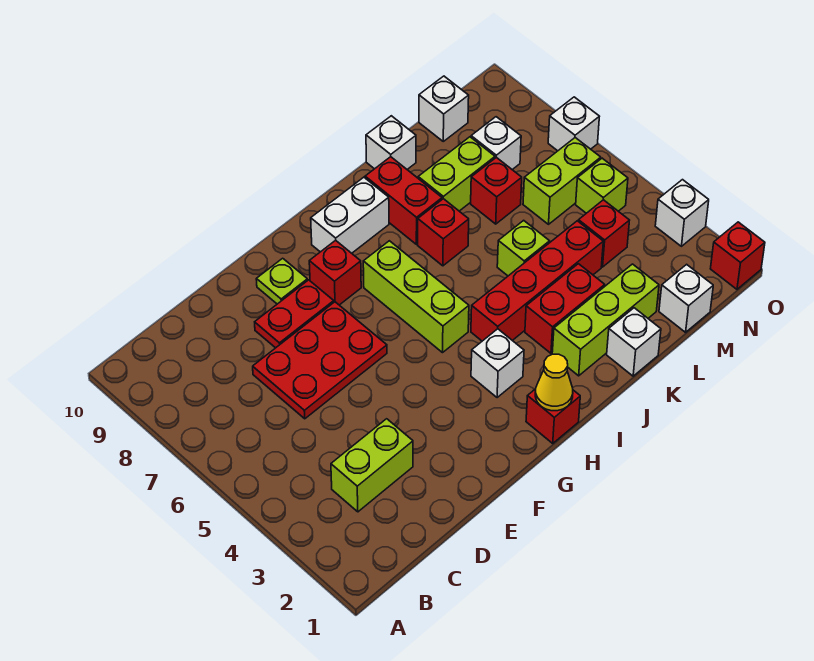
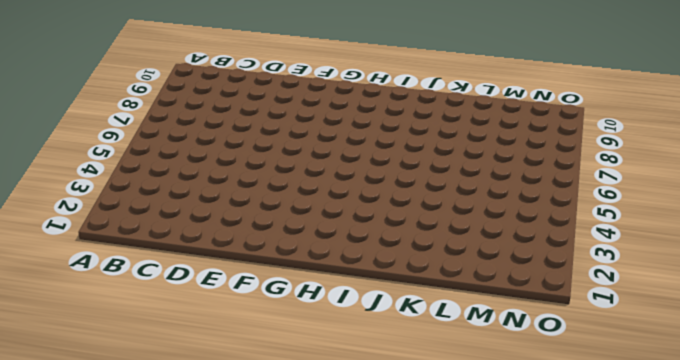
none -> lime 1x2 brick [331,419,413,512]
none -> red 2x3 plate [253,302,387,419]
none -> red 1x2 plate [255,280,334,348]

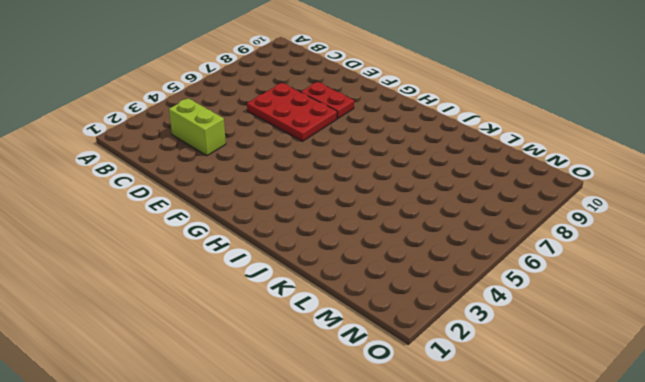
none -> lime 1x1 plate [256,258,308,304]
none -> red 1x1 brick [309,240,361,305]
none -> red 1x1 brick [526,389,580,443]

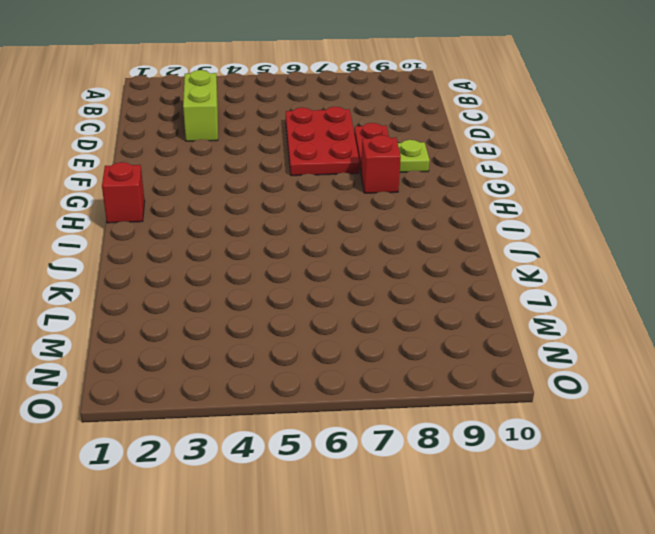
none -> white 1x1 brick [471,329,524,398]
none -> lime 1x3 brick [363,241,469,353]
none -> white 1x2 brick [311,177,389,253]

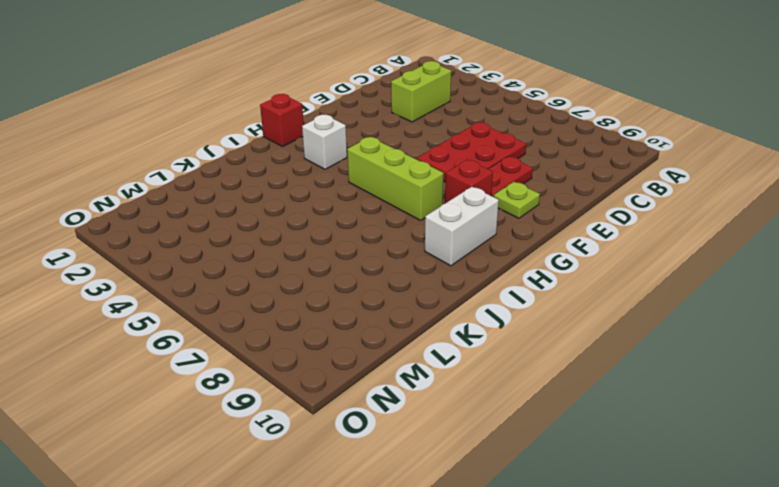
none -> red 1x4 brick [471,221,603,341]
none -> lime 1x3 brick [552,264,659,376]
none -> red 1x2 brick [525,264,605,353]

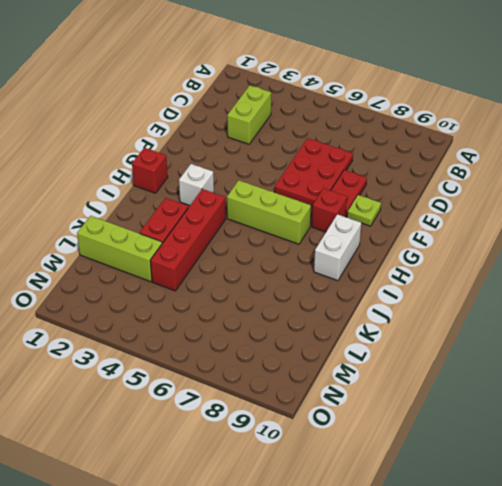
lime 1x3 brick [77,216,162,282] -> lime 1x3 brick turned to [552,264,659,376]
none -> red 1x1 brick [418,199,469,266]
none -> red 1x2 brick [365,157,442,244]
none -> white 1x1 brick [607,308,661,376]

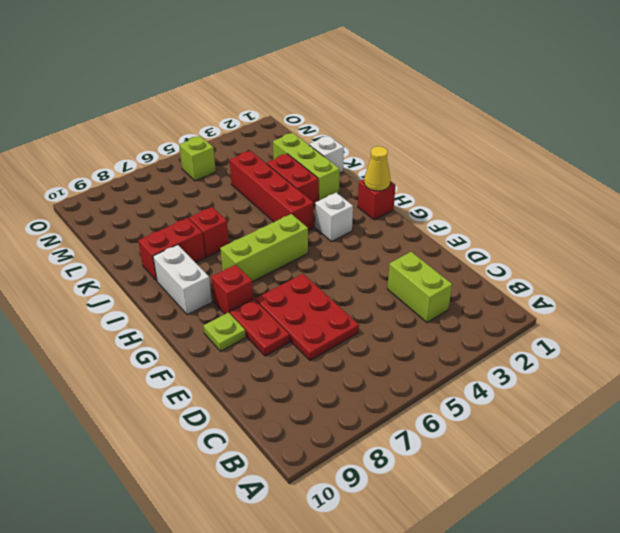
none -> lime 1x1 brick [497,220,550,276]
none -> lime 1x2 brick [418,137,495,211]
none -> white 1x1 brick [366,116,416,169]

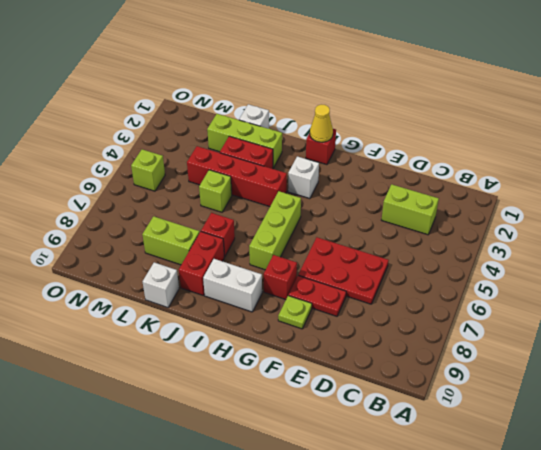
none -> red 1x1 brick [471,157,522,224]
none -> white 1x1 brick [659,264,713,332]
none -> red 1x1 brick [578,200,630,267]

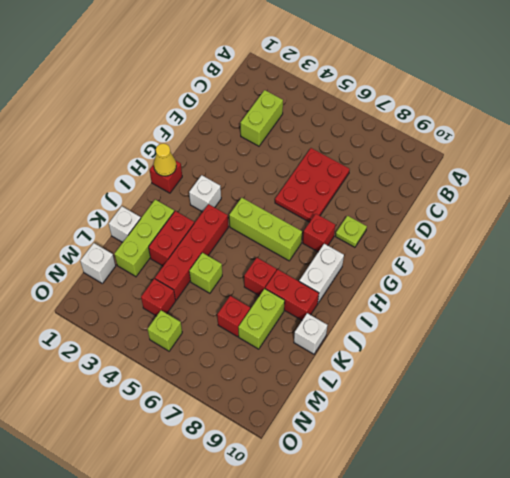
none -> red 1x2 plate [255,280,334,348]
none -> lime 1x2 brick [523,138,601,224]
none -> white 1x1 brick [471,117,521,170]

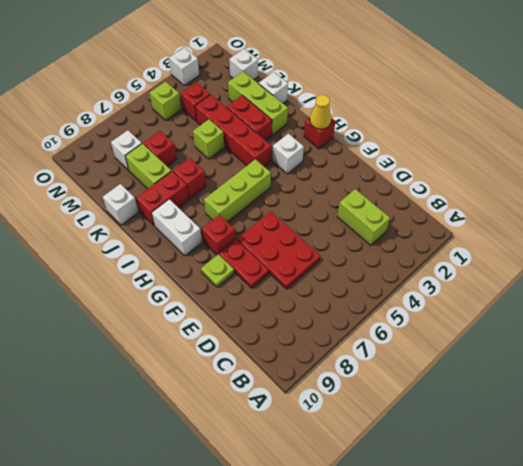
none -> lime 1x2 brick [523,138,601,224]
none -> white 1x1 brick [419,76,469,141]
none -> red 1x1 brick [710,222,765,289]

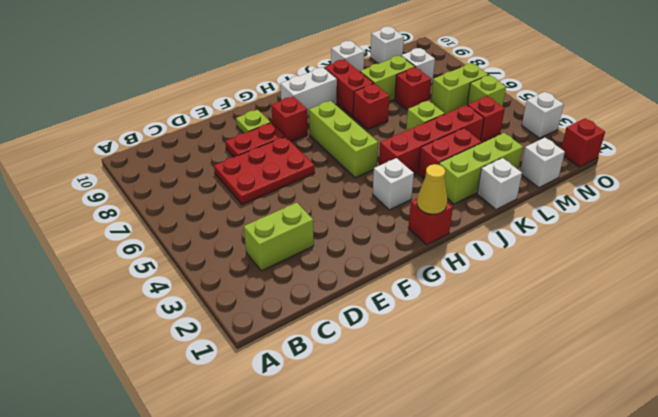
none -> white 1x1 brick [548,97,599,151]

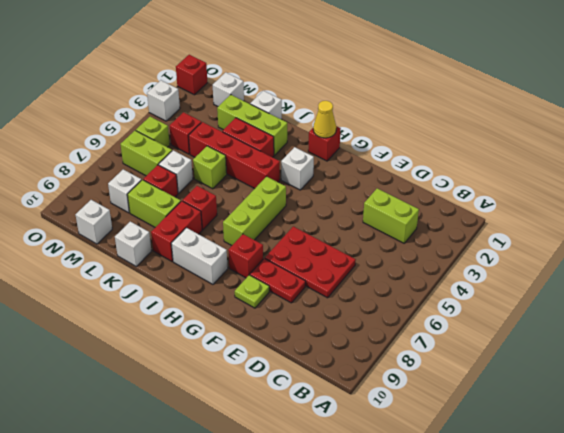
white 1x1 brick [159,150,193,193] -> white 1x1 brick moved to [548,97,599,151]

